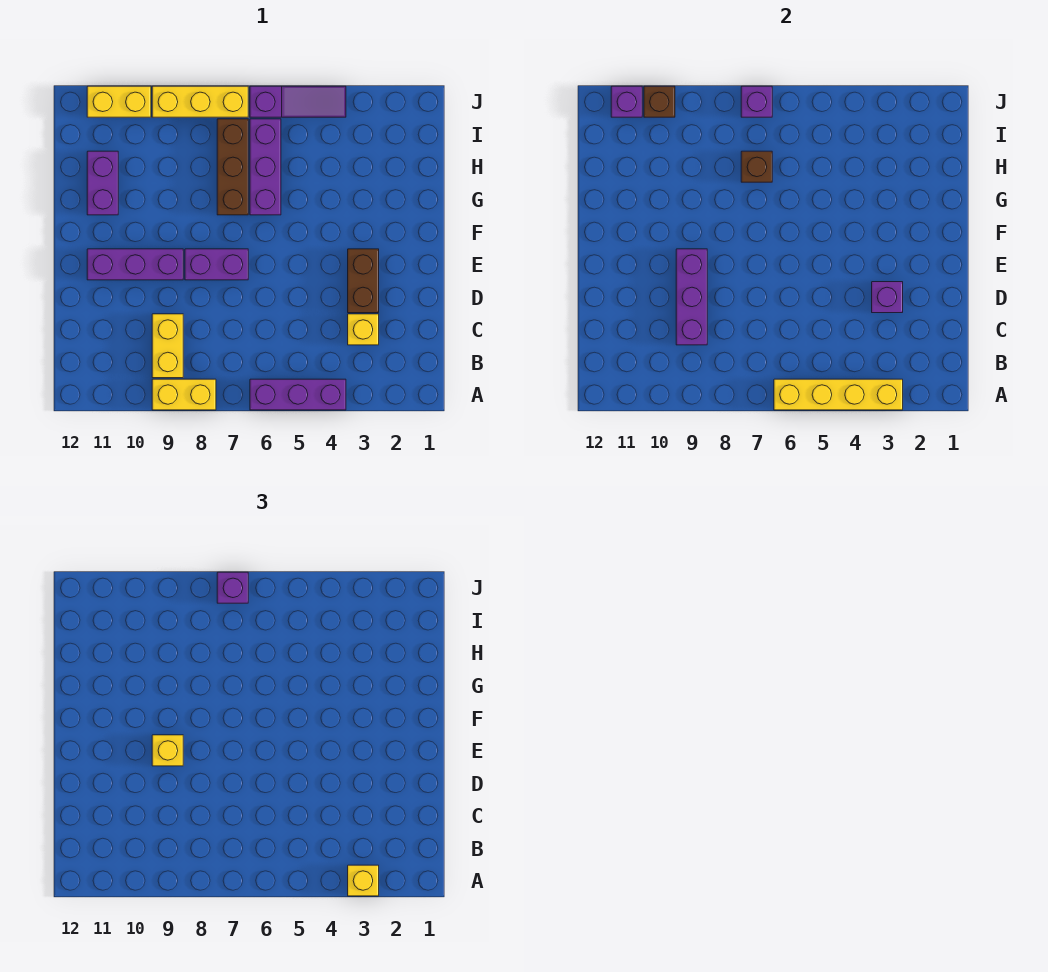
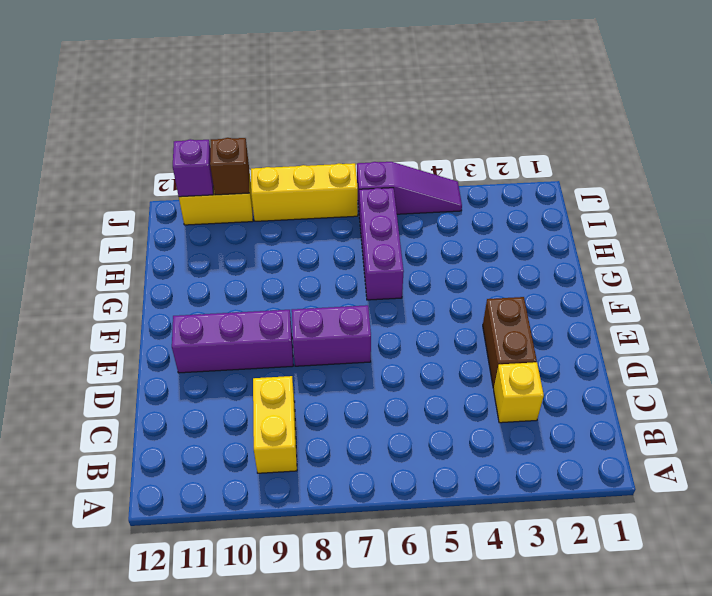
none -> purple 1x3 brick [250,379,346,410]
none -> yellow 1x2 brick [152,379,216,410]
none -> brown 1x3 brick [217,119,248,215]

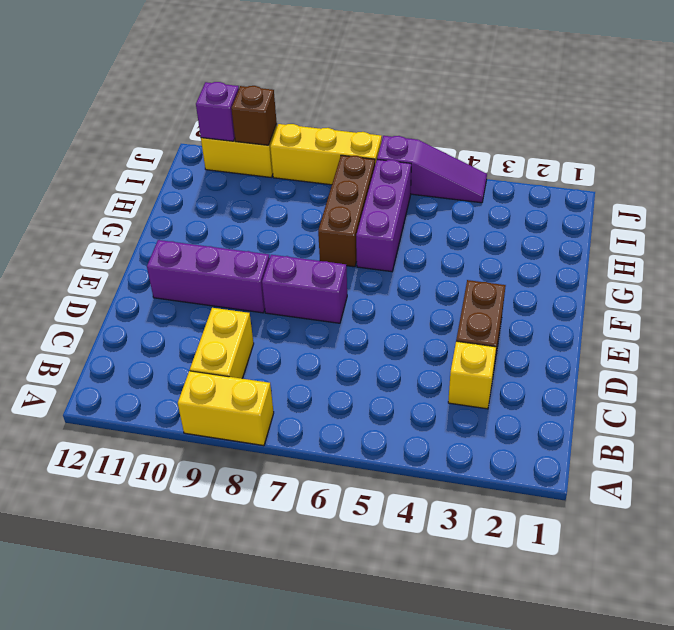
none -> purple 1x3 brick [250,379,346,410]
none -> purple 1x2 brick [87,151,118,215]
none -> yellow 1x4 brick [774,379,903,410]

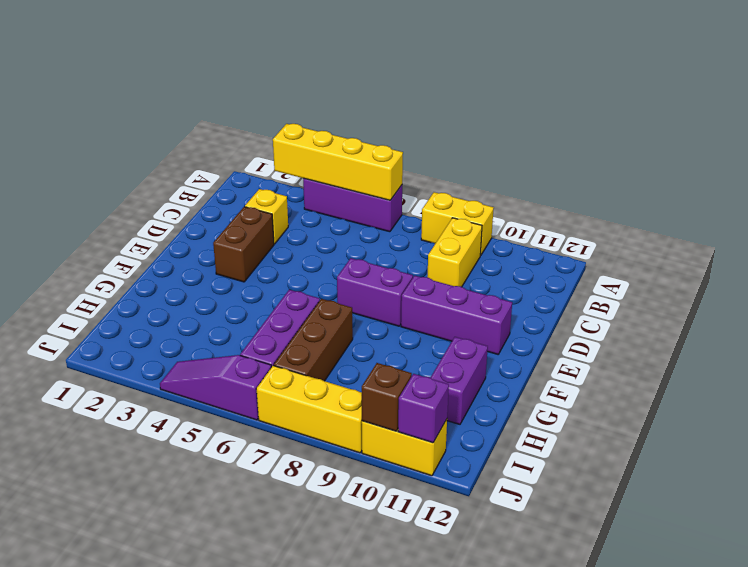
none -> purple 1x3 brick [676,249,707,345]
none -> purple 1x1 brick [872,282,903,313]
none -> brown 1x1 brick [741,151,772,182]

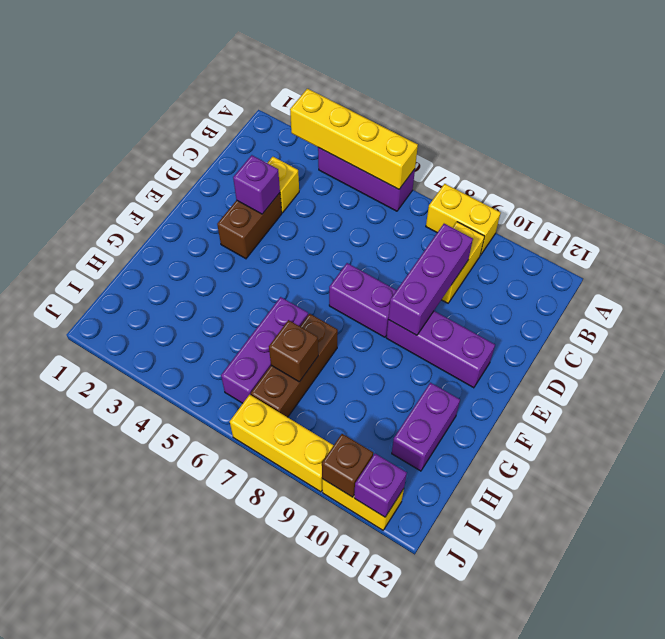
none -> purple 1x3 slope [250,86,346,117]
none -> purple 1x1 brick [741,86,772,117]
none -> yellow 1x1 brick [348,865,379,896]

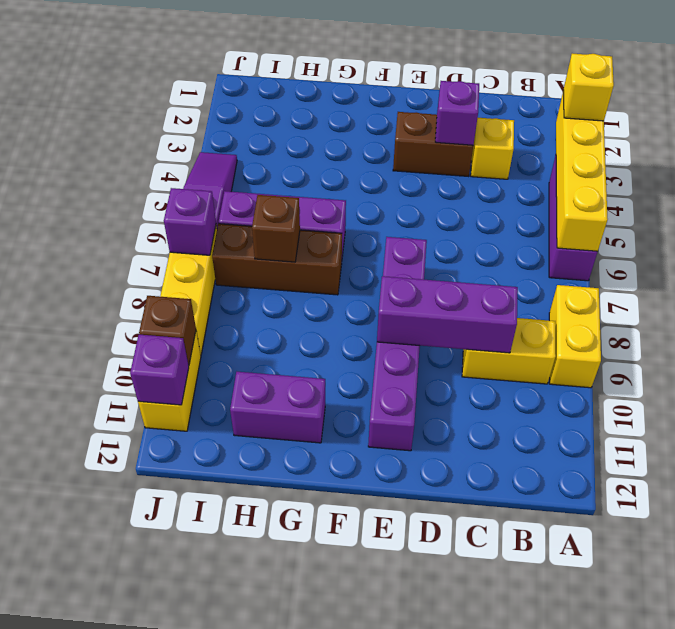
none -> yellow 1x1 brick [152,735,183,766]
none -> purple 1x1 brick [217,572,248,603]

